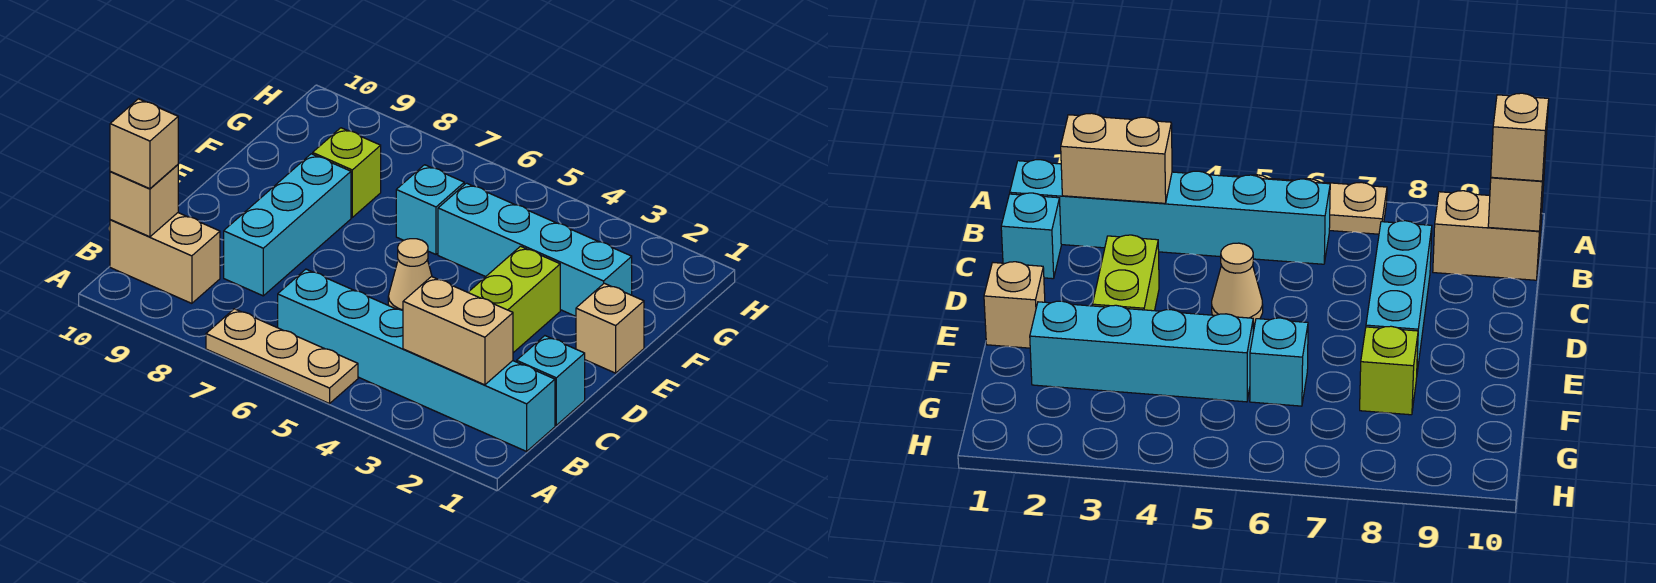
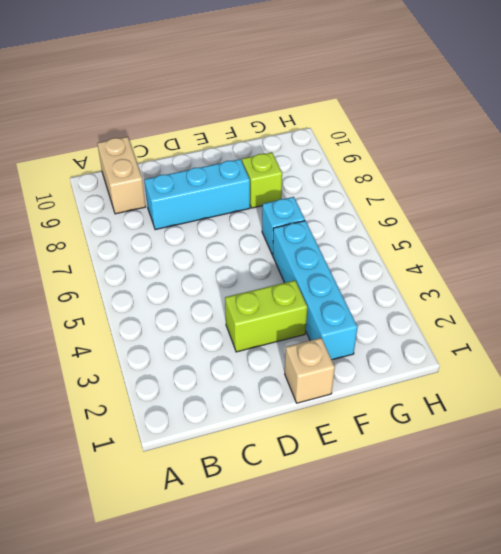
none -> tan 1x3 plate [206,309,358,404]
none -> cyan 1x6 brick [278,269,555,451]
none -> cyan 1x1 brick [517,336,585,425]

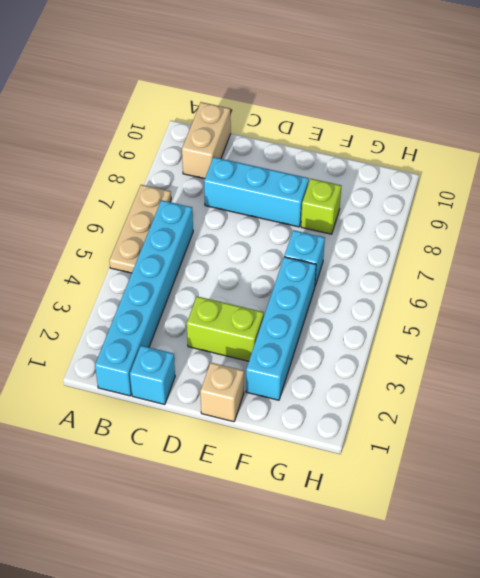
none -> tan 1x1 cone [388,239,432,310]
none -> tan 1x2 brick [403,277,513,385]
none -> tan 1x1 brick [110,165,178,237]

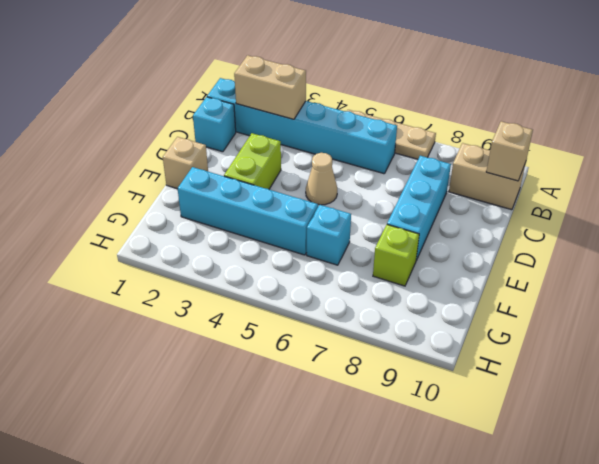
none -> tan 1x1 brick [110,99,178,189]

